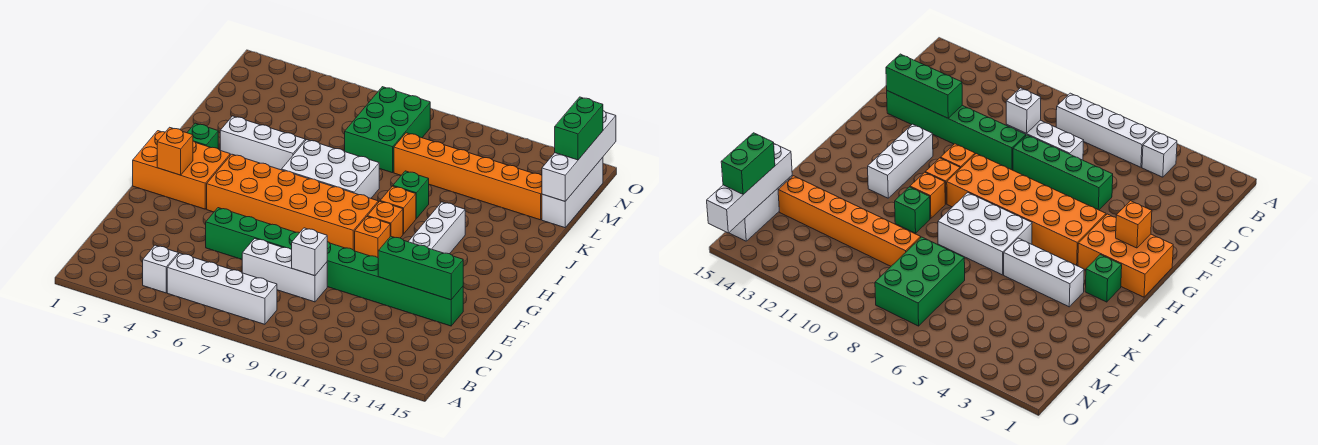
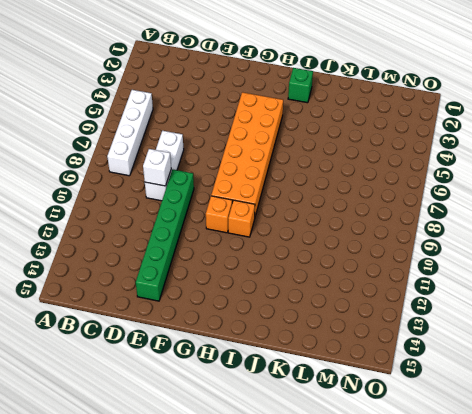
none -> white 1x1 brick [143,245,178,293]
none -> green 1x4 brick [206,208,299,259]
none -> orange 2x3 brick [133,131,230,209]

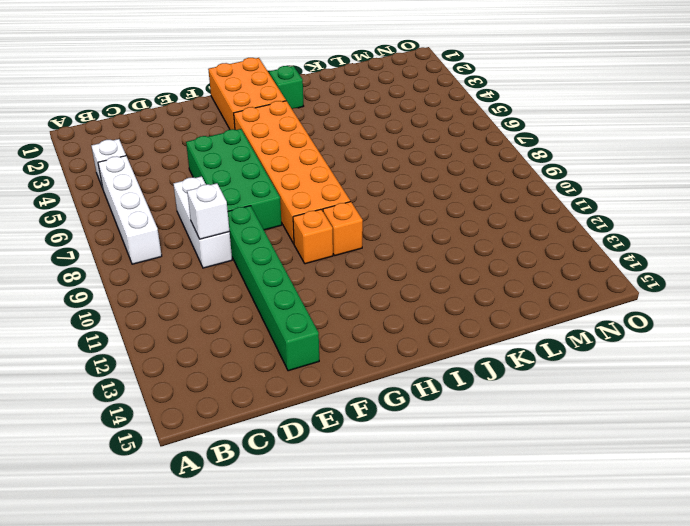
green 2x4 brick [186,129,282,230] -> green 1x4 brick [206,208,299,259]
none -> white 1x3 brick [408,202,465,254]
none -> white 2x3 brick [282,140,379,198]
none -> orange 1x1 brick [380,186,416,234]

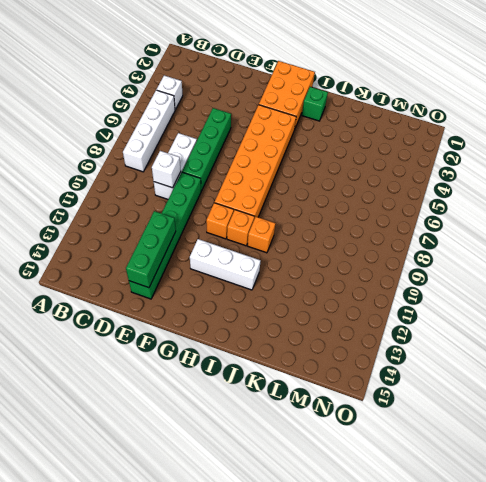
none -> white 2x3 brick [282,140,379,198]
none -> white 1x3 brick [220,116,305,170]
none -> green 1x1 brick [393,171,429,218]

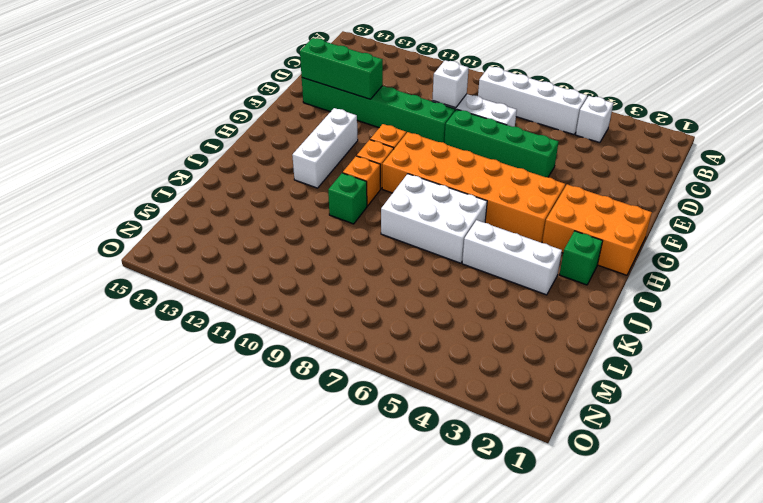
none -> green 2x3 brick [345,87,430,173]
none -> orange 1x6 brick [394,133,542,220]
none -> white 1x3 brick [542,157,603,228]

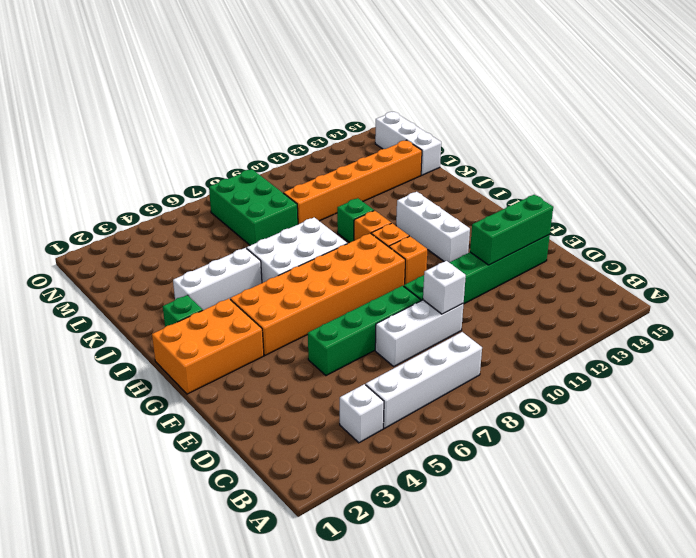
none -> orange 1x1 brick [157,127,193,175]
none -> white 1x4 brick [542,111,616,201]
none -> green 1x2 brick [555,97,603,160]

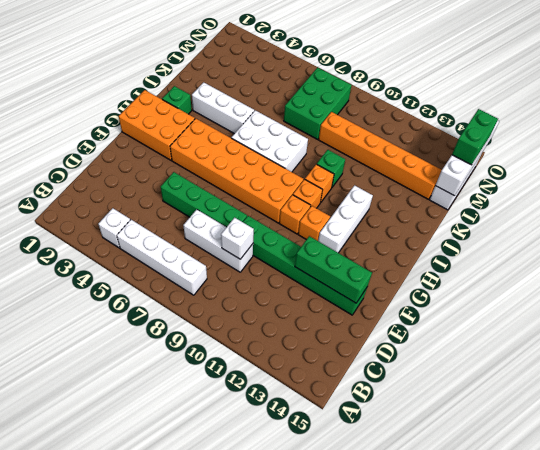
orange 1x1 brick [298,206,330,241] -> orange 1x1 brick moved to [157,127,193,175]

